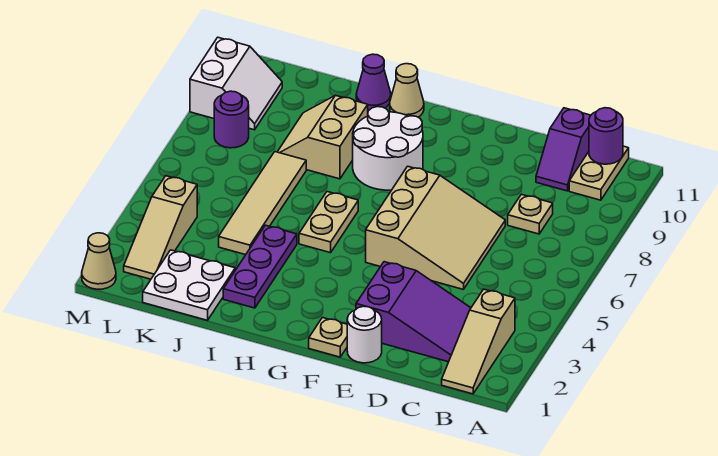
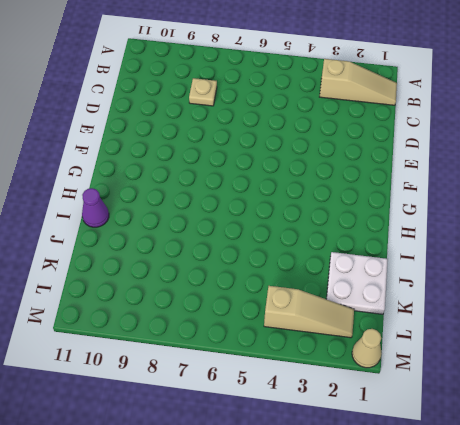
none -> tan 1x2 plate [569,146,629,200]
none -> purple 2x3 slope [356,262,471,362]
none -> purple 1x2 slope [536,108,591,191]

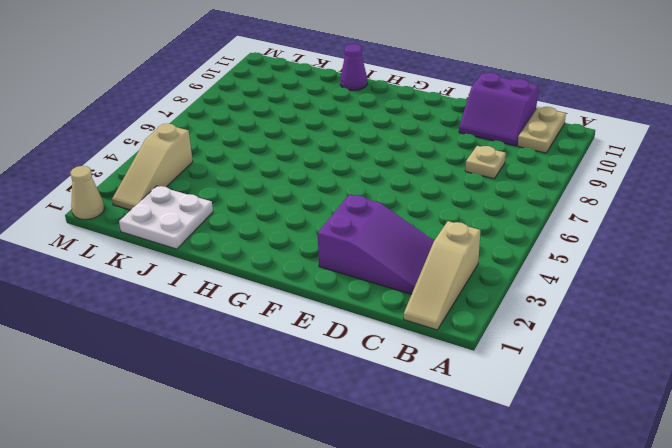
purple 2x2 slope [459,73,538,146] -> purple 1x2 slope [536,108,591,191]
none -> tan 3x3 slope [366,166,505,289]
none -> white 1x1 round brick [347,306,382,363]
none -> tan 1x1 plate [309,318,347,357]

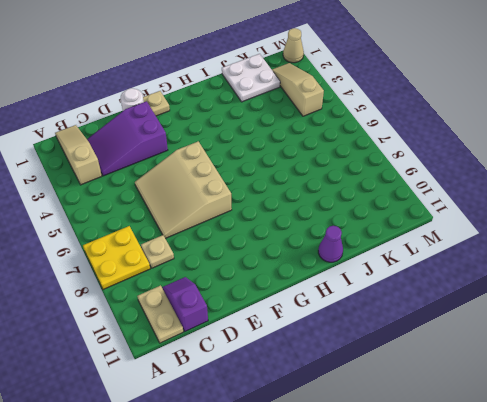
yellow 2x2 plate [83,226,150,290] -> none
none -> white 2x2 round brick [353,107,423,190]
none -> tan 1x2 plate [299,192,358,253]
none -> tan 1x1 cone [390,64,424,117]

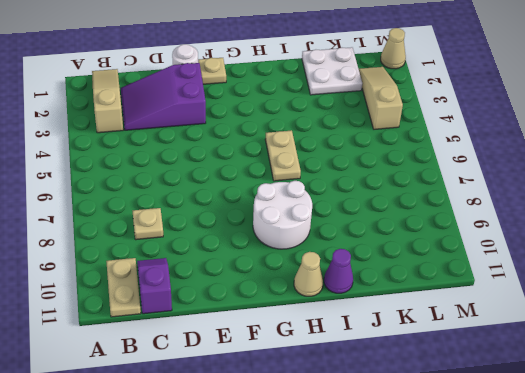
none -> tan 3x3 slope [366,166,505,289]
none -> purple 1x3 plate [223,225,297,308]
none -> tan 2x2 slope [278,95,368,179]

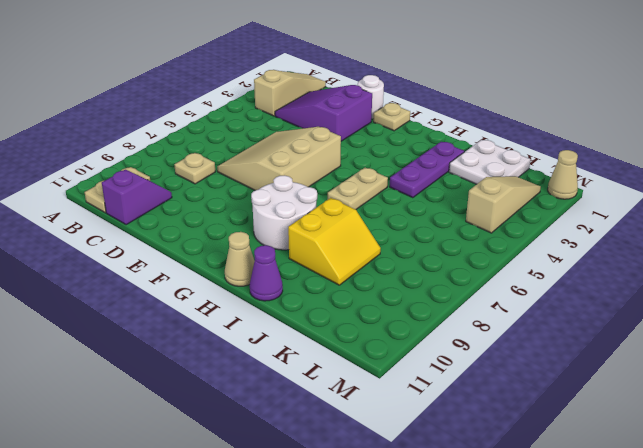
yellow 2x2 slope [288,198,381,285] -> tan 2x2 slope [278,95,368,179]
none -> tan 1x4 tile [219,152,306,255]
none -> purple 1x1 round brick [214,91,249,148]
none -> white 2x2 slope [190,37,282,130]

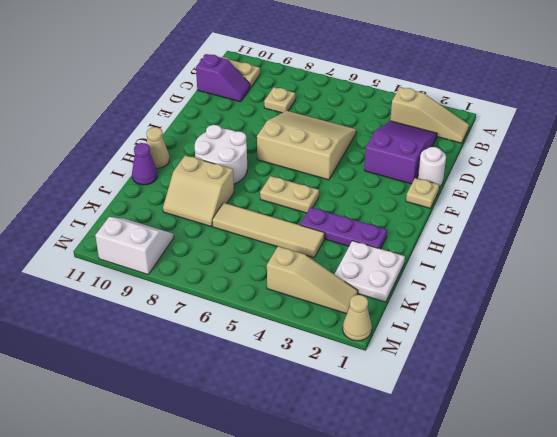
none -> purple 1x1 round brick [214,91,249,148]
none -> purple 1x1 round brick [589,108,623,164]

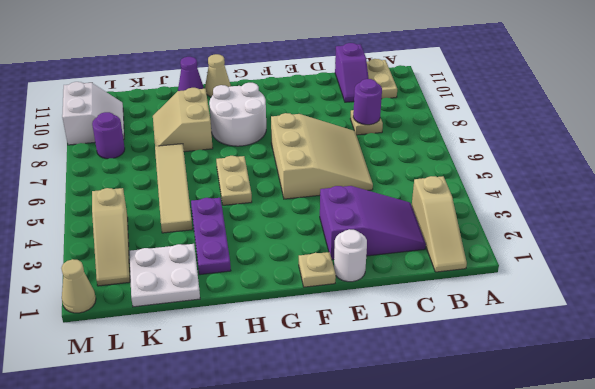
purple 1x1 round brick [353,79,382,125] -> purple 1x1 round brick moved to [589,108,623,164]

